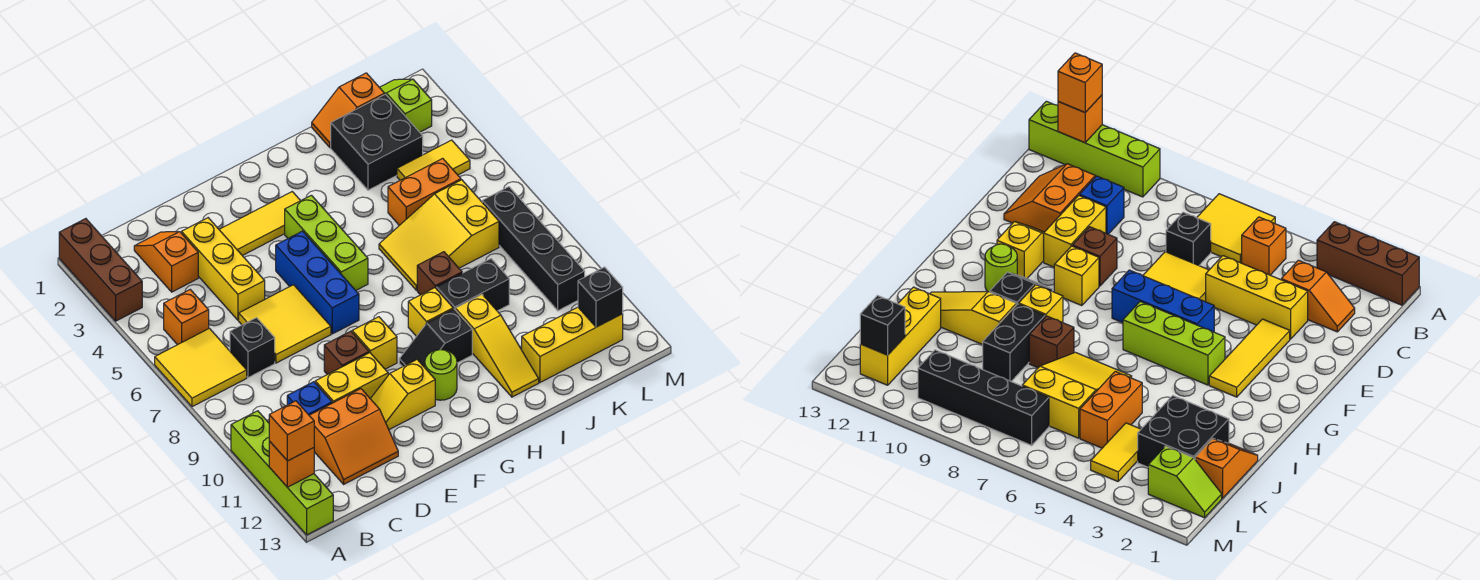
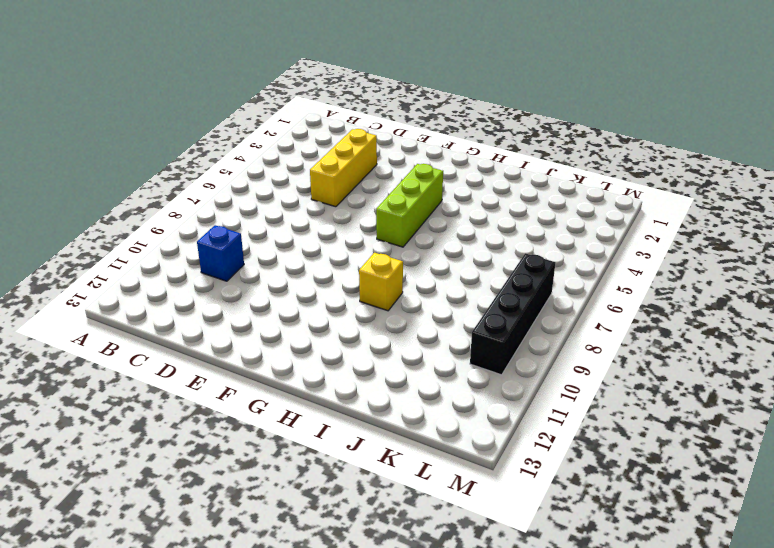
none -> brown 1x3 brick [59,219,142,321]
none -> yellow 2x2 tile [155,328,247,407]
none -> lime 1x4 brick [231,411,333,535]
none -> orange 1x1 brick [164,290,209,345]

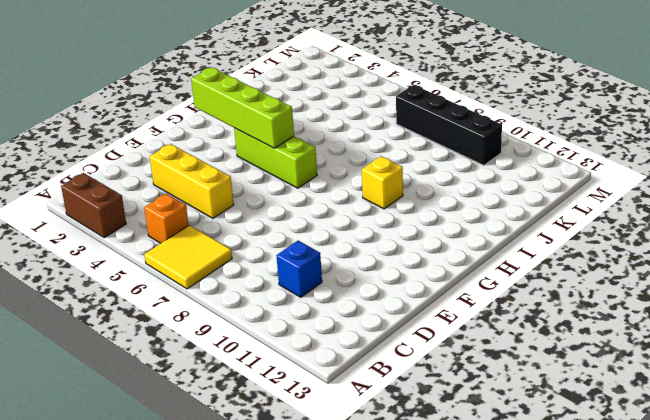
brown 1x2 brick [61,173,126,238] -> brown 1x3 brick [59,219,142,321]
lime 1x4 brick [191,67,294,148] -> lime 1x4 brick moved to [231,411,333,535]
none -> orange 1x2 slope [134,232,198,292]
none -> black 1x1 brick [230,318,275,378]
none -> orange 2x2 slope [309,389,398,484]
none -> yellow 2x2 tile [239,285,331,363]

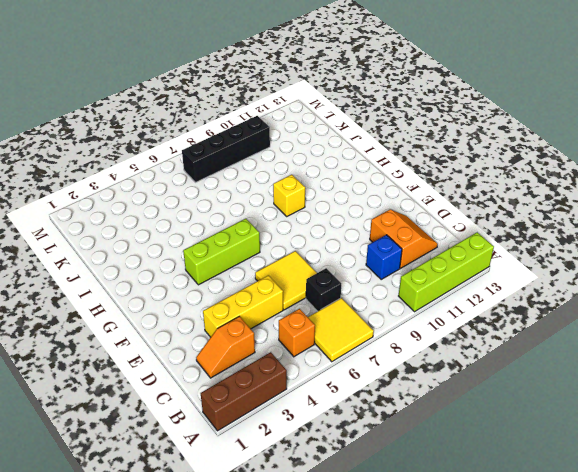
none -> yellow 1x2 brick [315,353,388,403]
none -> yellow 1x3 tile [219,192,301,256]
none -> brown 1x1 brick [324,331,369,375]
none -> yellow 1x2 slope [370,360,435,430]

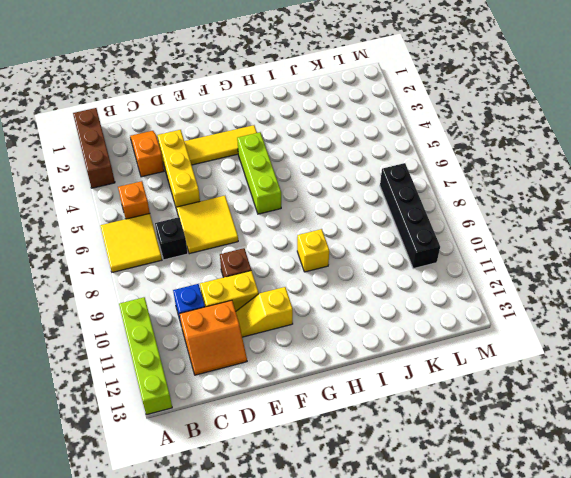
none -> blue 1x3 brick [276,231,359,334]
none -> yellow 1x1 brick [352,317,397,369]
none -> black 1x2 slope [399,309,472,367]
none -> lime 1x1 round brick [425,350,457,400]

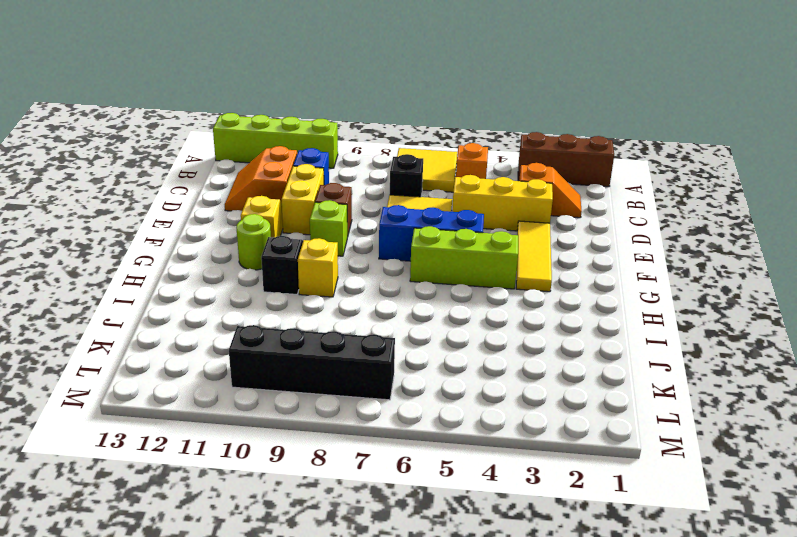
lime 1x1 brick [310,200,347,256] -> yellow 1x1 brick [352,317,397,369]
none -> yellow 2x3 slope [379,180,499,290]
none -> brown 1x1 brick [417,252,462,295]
none -> black 1x2 brick [436,259,509,311]
none -> yellow 1x3 slope [455,295,539,397]

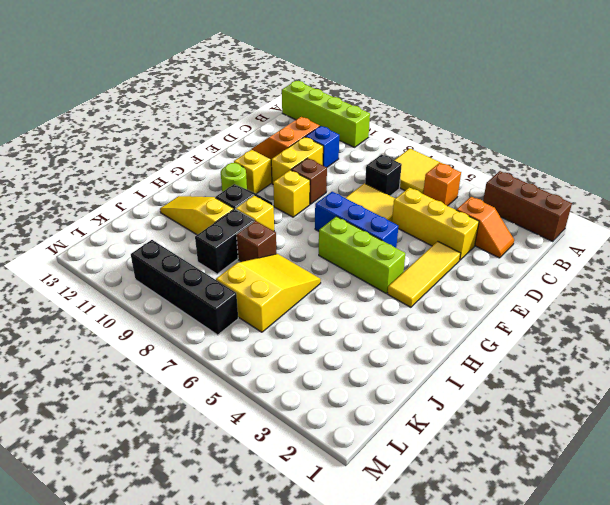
none -> orange 1x2 slope [312,73,385,147]
none -> black 2x2 brick [331,94,423,190]
none -> orange 1x2 brick [388,158,461,225]
none -> yellow 1x3 brick [522,307,623,382]

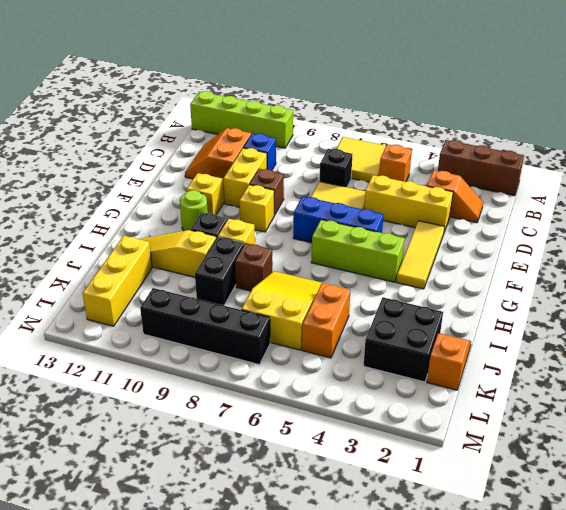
none -> yellow 1x2 tile [397,140,470,180]
none -> lime 1x2 slope [379,79,432,132]
none -> orange 1x1 brick [269,441,314,487]
none -> black 1x1 brick [578,267,623,327]

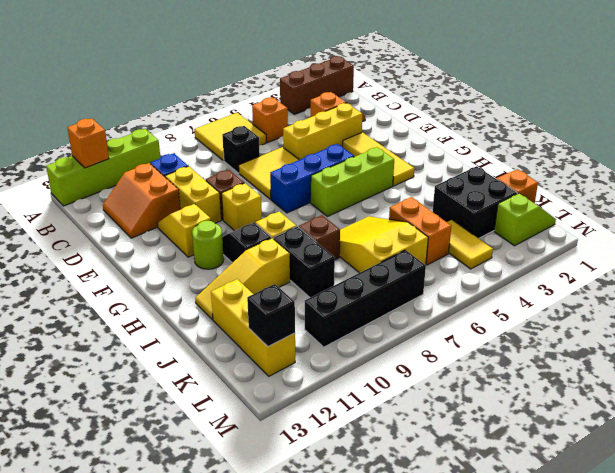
none -> orange 1x1 brick [269,401,314,461]

